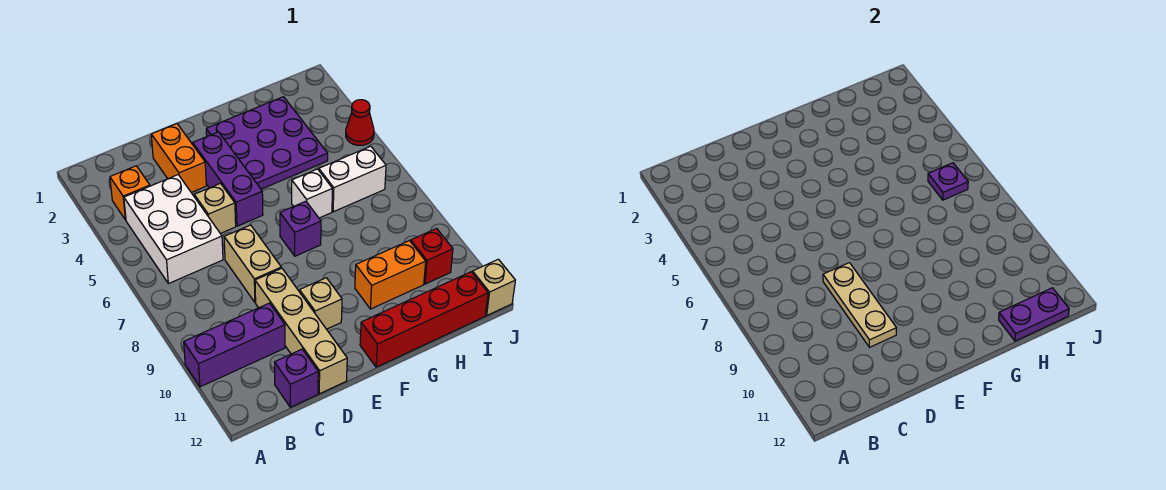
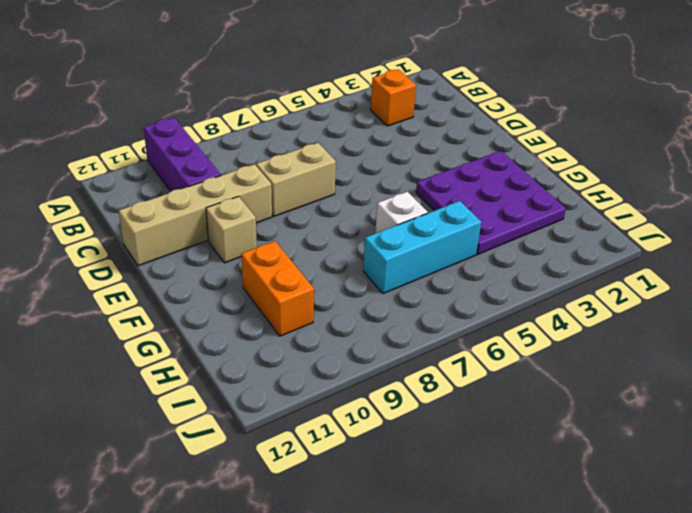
cyan 1x3 brick [363,201,481,294] -> white 1x2 brick [319,146,386,212]
none -> white 2x3 brick [124,175,223,284]
none -> purple 1x1 brick [275,349,318,407]
none -> orange 1x2 brick [151,124,206,193]

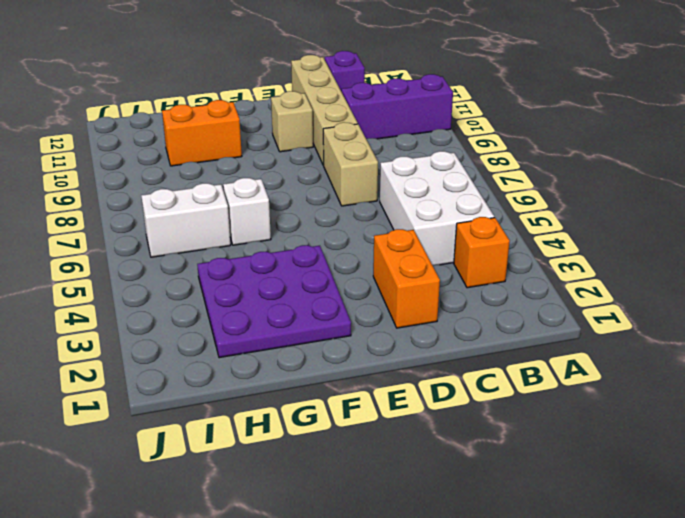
none -> tan 1x1 brick [194,183,236,234]
none -> purple 1x3 brick [193,132,263,226]
none -> purple 1x1 brick [280,201,321,256]

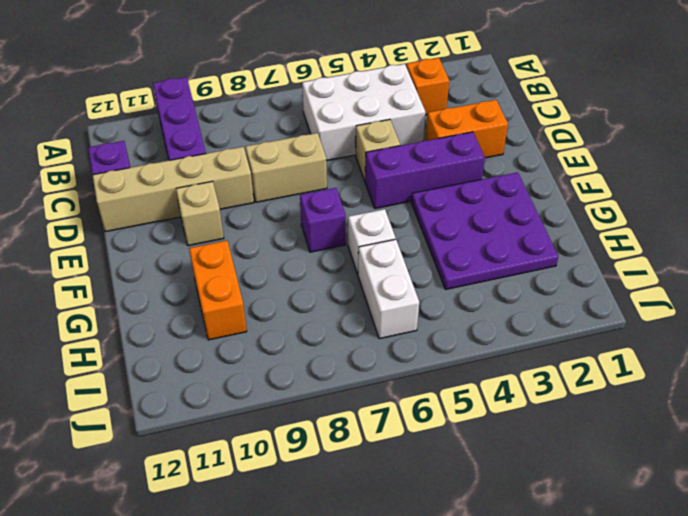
none -> red 1x4 brick [360,272,488,367]
none -> red 1x1 brick [411,229,453,284]
none -> red 1x1 cone [346,100,374,145]

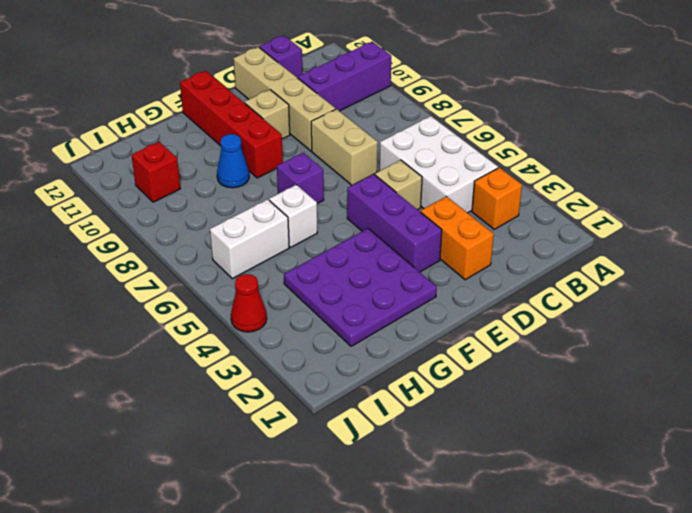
red 1x4 brick [180,71,283,178] -> red 1x4 brick turned to [360,272,488,367]
blue 1x1 cone [217,134,249,188] -> none
none -> orange 1x2 brick [355,241,426,309]
none -> tan 1x1 brick [472,259,515,315]
none -> tan 1x3 plate [823,263,897,347]

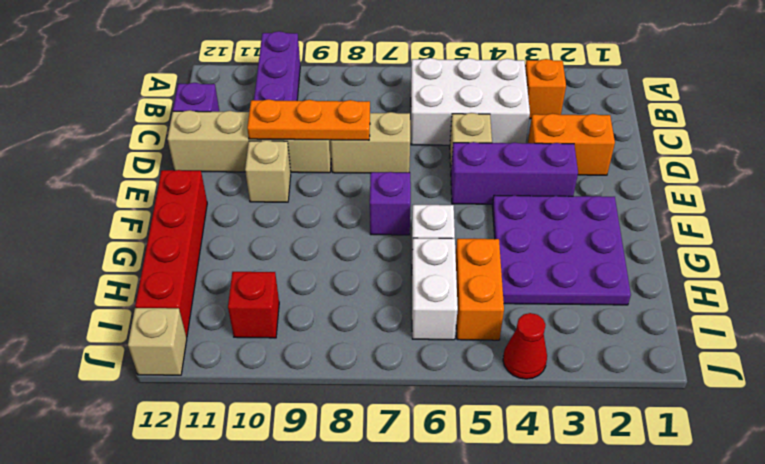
orange 1x3 plate [247,99,370,140] -> tan 1x3 plate [823,263,897,347]
orange 1x2 brick [456,239,504,340] -> orange 1x2 brick moved to [355,241,426,309]
none -> purple 1x2 plate [999,288,1069,341]
none -> purple 1x1 plate [928,163,968,200]

